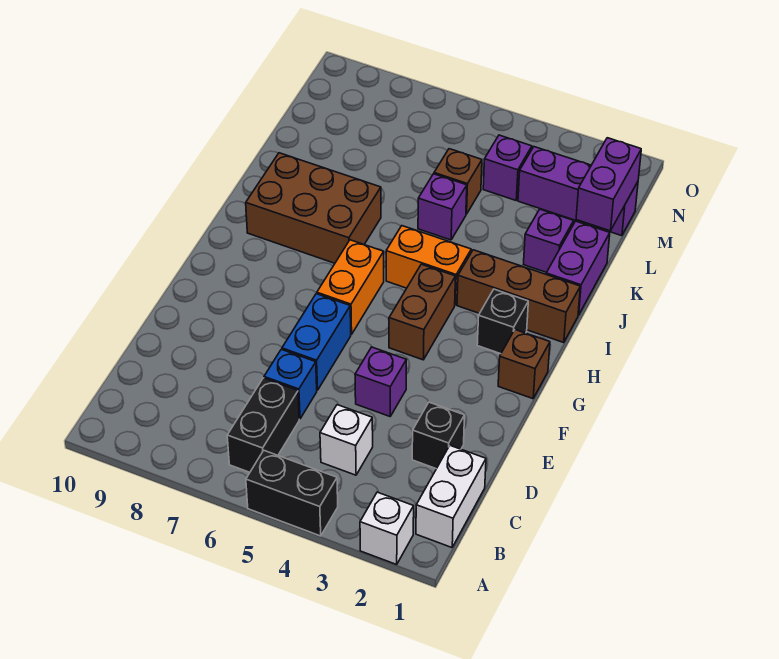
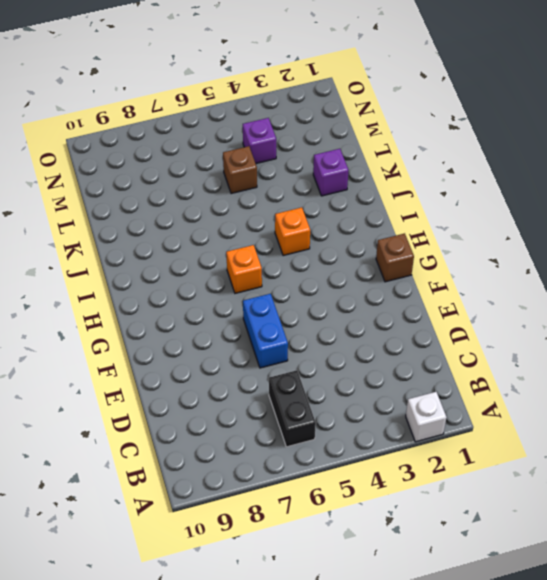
orange 1x1 brick [226,245,262,293] -> orange 1x2 brick [317,240,384,335]
orange 1x1 brick [275,207,310,256] -> orange 1x2 brick [386,226,471,305]
none -> black 1x2 brick [246,451,338,536]
none -> white 1x2 brick [416,446,486,547]
none -> white 1x1 brick [320,405,373,475]

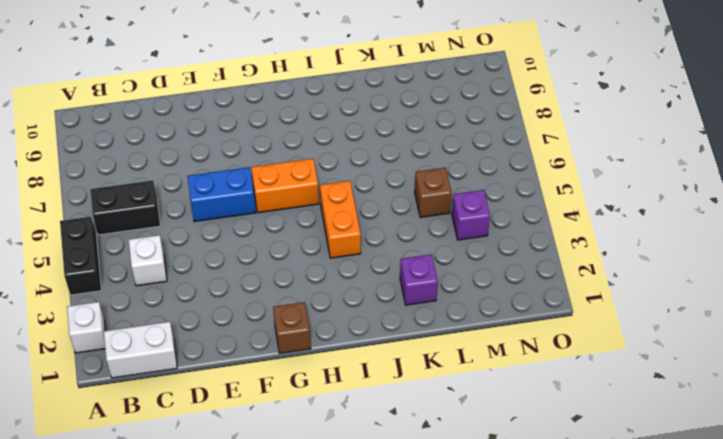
none -> black 1x1 brick [412,402,465,469]
none -> blue 1x1 brick [264,349,317,419]
none -> purple 1x1 brick [355,347,406,416]

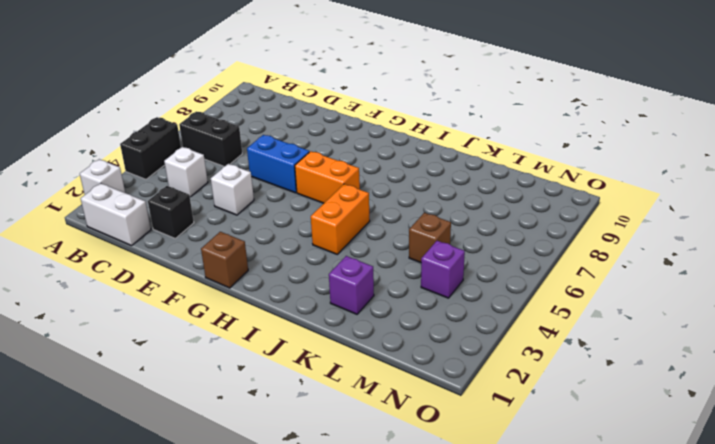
white 1x1 brick [211,164,254,215] -> purple 1x1 brick [355,347,406,416]
none -> blue 1x1 brick [264,349,317,419]
none -> brown 1x2 brick [389,264,456,360]
none -> black 1x1 brick [477,289,528,354]

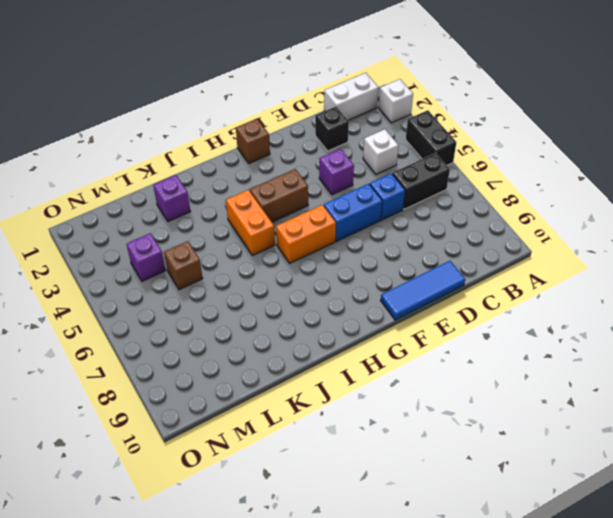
blue 1x3 tile [381,261,465,320] -> none
none -> black 1x1 brick [477,289,528,354]
none -> brown 1x3 brick [457,250,580,343]
none -> brown 2x3 brick [246,153,381,263]

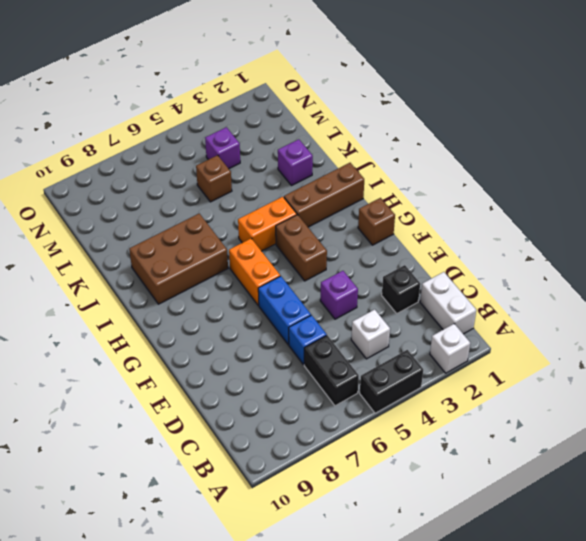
none -> black 1x1 brick [477,289,528,354]
none -> purple 1x2 brick [546,221,610,315]
none -> purple 1x1 brick [418,174,467,240]

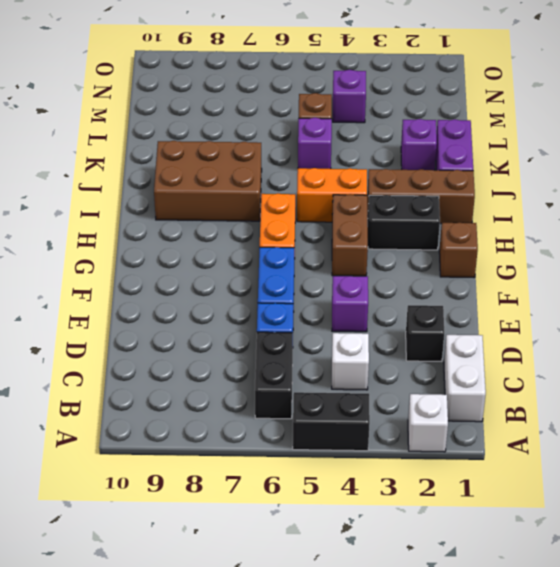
black 1x2 brick [368,195,440,250] -> black 1x1 brick [477,289,528,354]
none -> purple 1x3 brick [518,147,638,236]
none -> purple 1x2 brick [576,138,641,231]

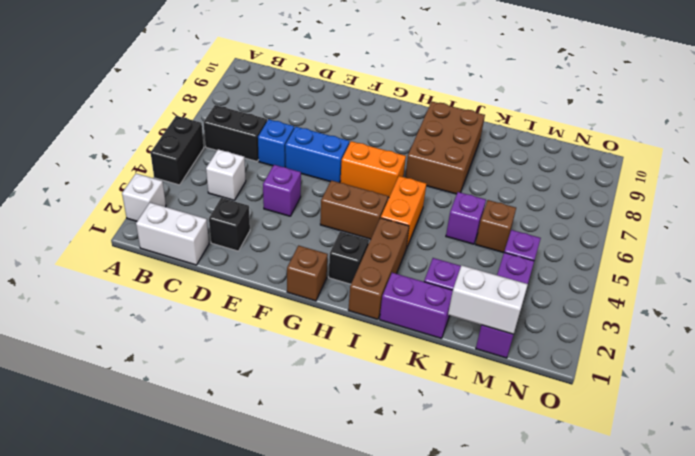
white 1x2 brick [448,265,528,334] -> purple 1x2 brick [576,138,641,231]

